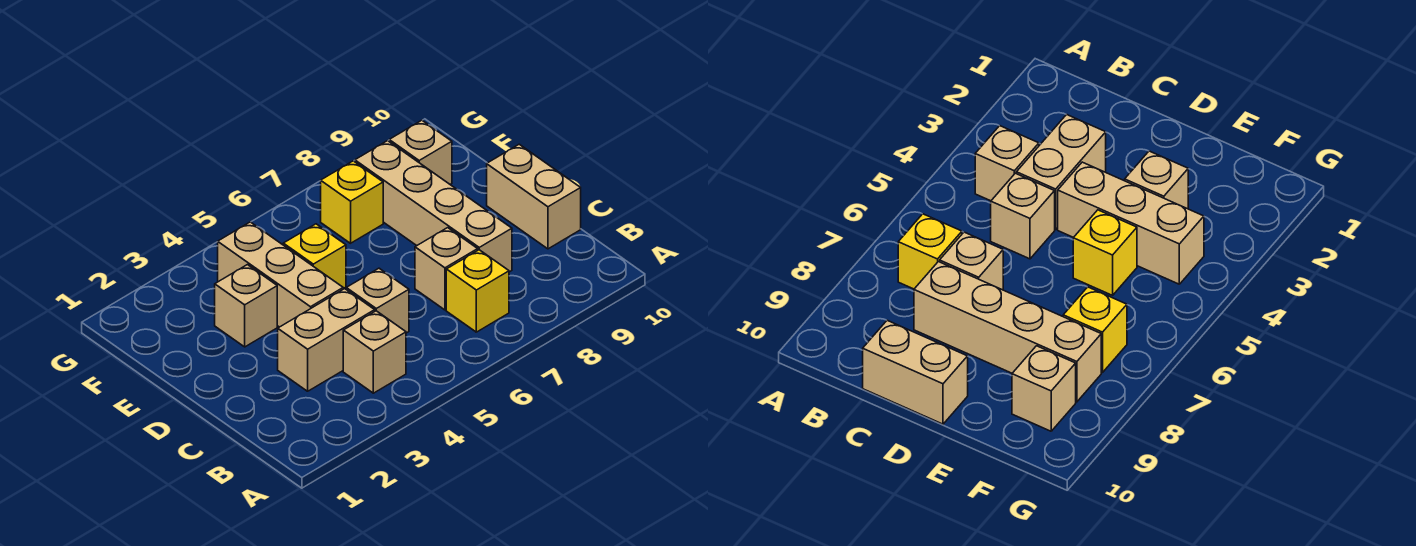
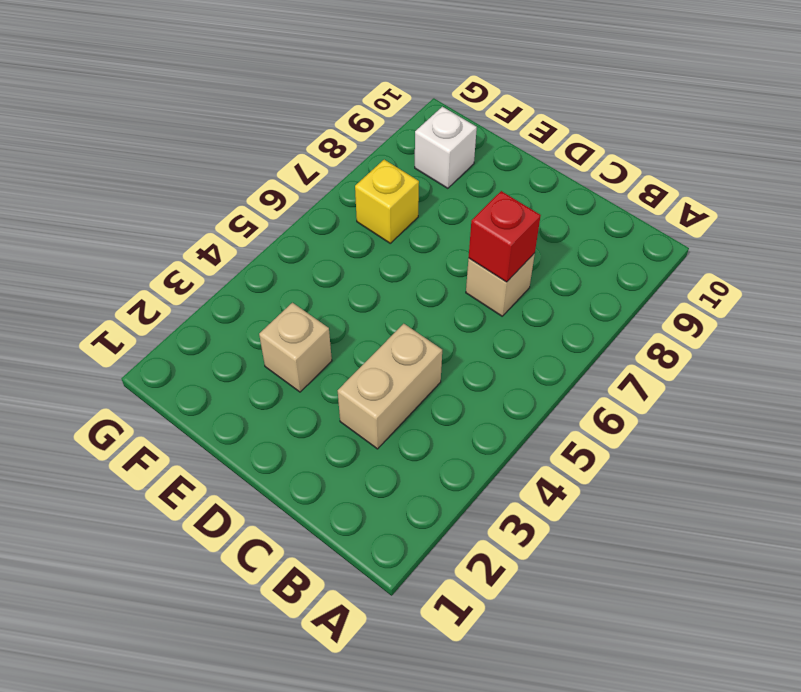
red 1x1 brick [469,191,541,282] -> none
white 1x1 brick [415,107,477,188] -> tan 1x1 brick [389,120,452,184]
none -> tan 1x1 brick [343,311,406,393]
none -> yellow 1x1 brick [446,250,509,332]
none -> tan 1x1 brick [346,268,409,333]

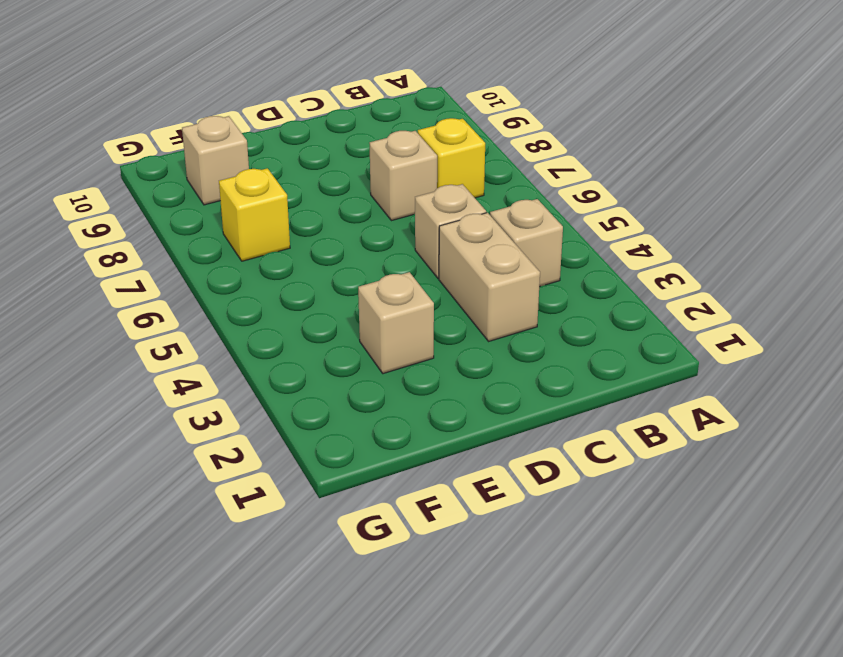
none -> tan 1x4 brick [355,141,512,272]
none -> tan 1x2 brick [487,144,581,249]
none -> tan 1x3 brick [218,222,343,327]

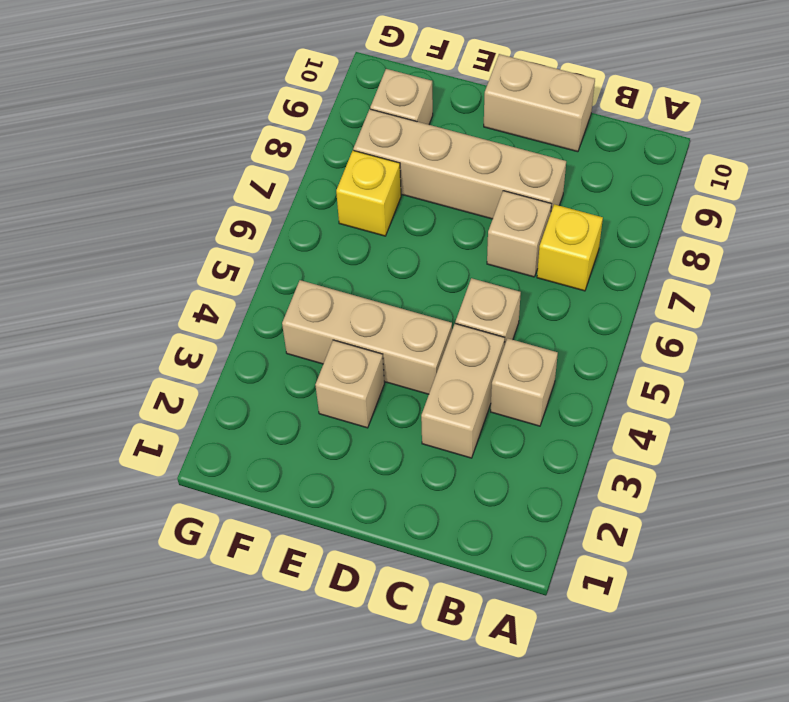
none -> yellow 1x1 brick [283,224,346,289]

